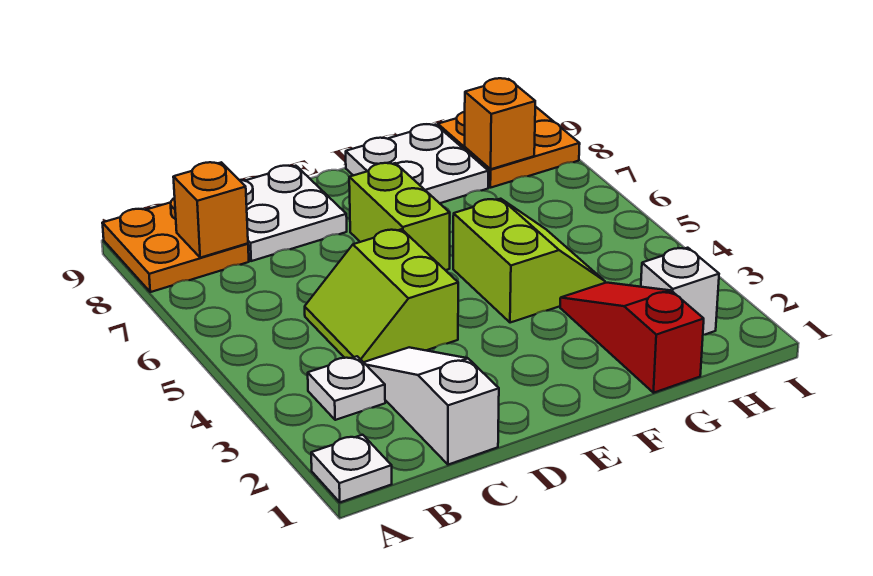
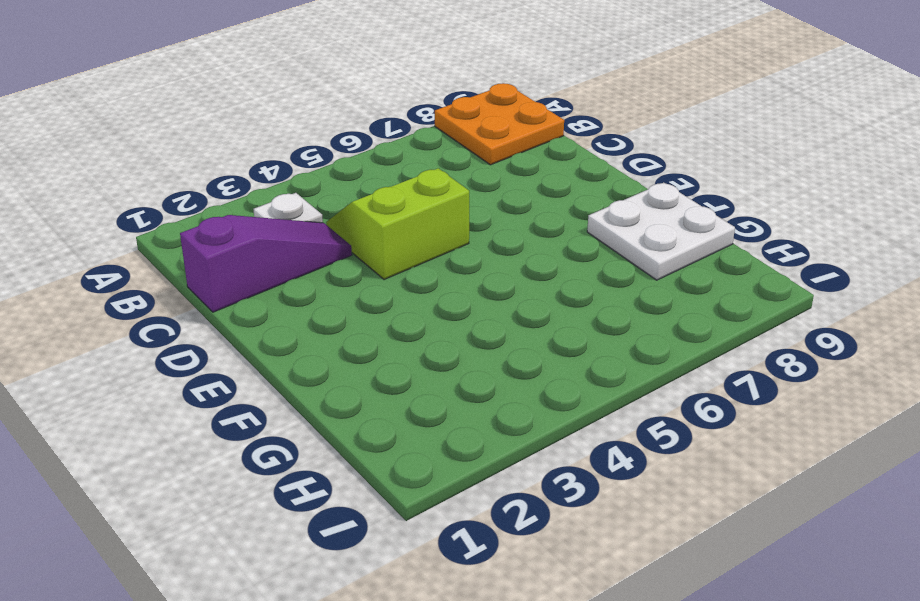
purple 1x3 slope [180,215,352,312] -> white 1x3 slope [364,347,499,465]
none -> white 1x1 plate [311,435,392,502]
none -> white 2x2 plate [240,166,347,261]
none -> lime 1x2 brick [349,163,450,270]

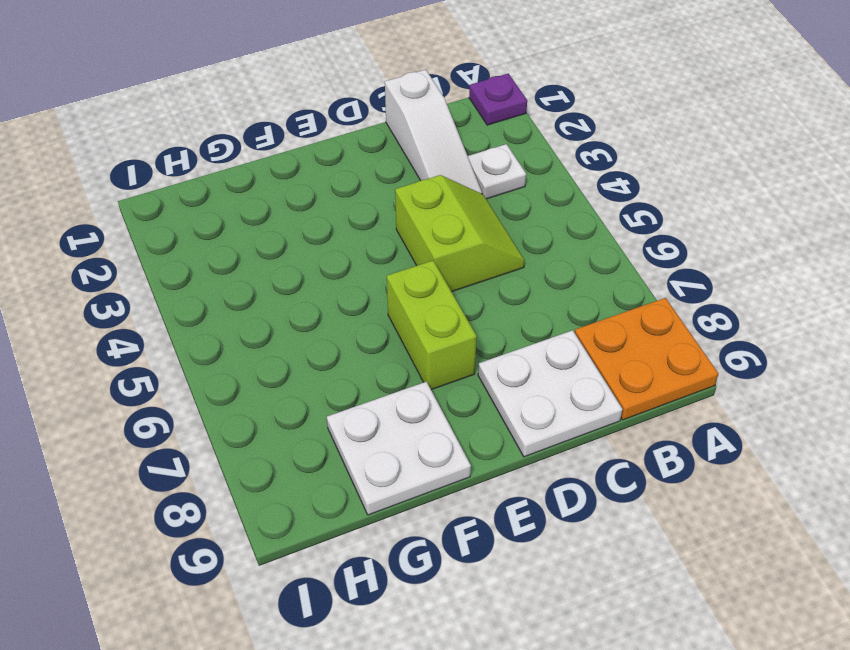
purple 1x1 plate [469,73,527,125] -> white 1x1 plate [311,435,392,502]
none -> lime 2x2 slope [453,199,605,323]
none -> red 1x3 slope [560,283,704,393]
none -> white 1x1 brick [641,248,719,335]

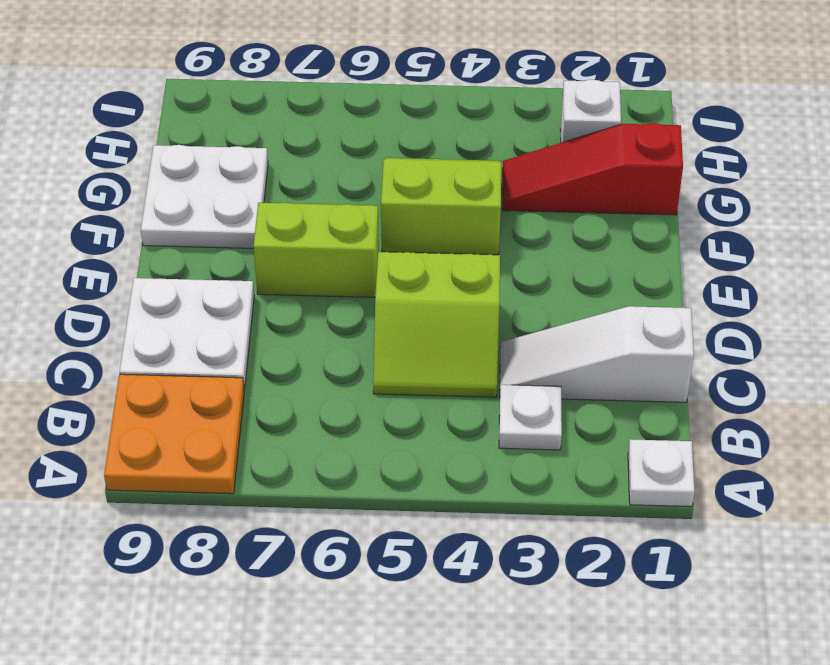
none -> orange 2x2 plate [438,106,580,188]
none -> orange 1x1 brick [173,162,248,258]
none -> orange 1x1 brick [465,78,535,169]

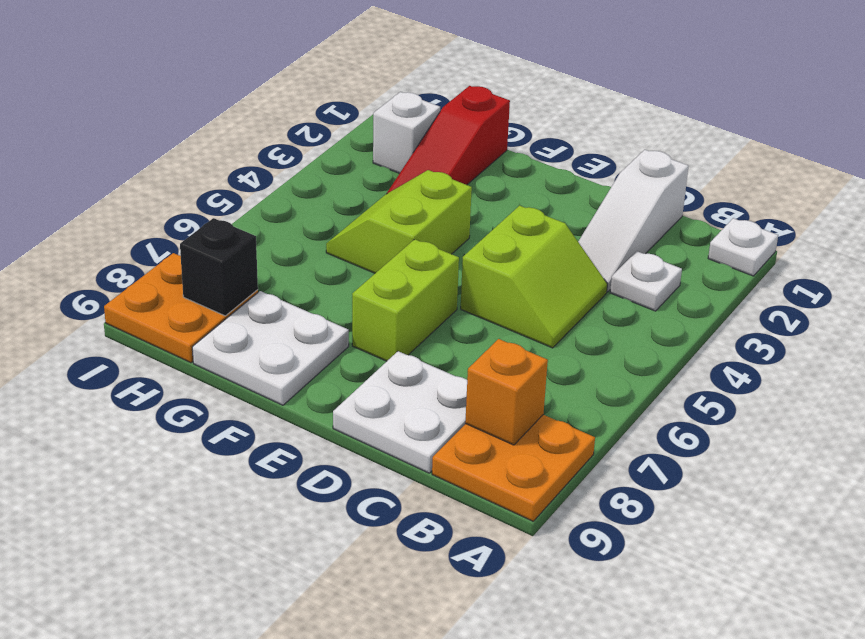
black 1x1 brick [180,218,258,316] -> orange 1x1 brick [465,78,535,169]

